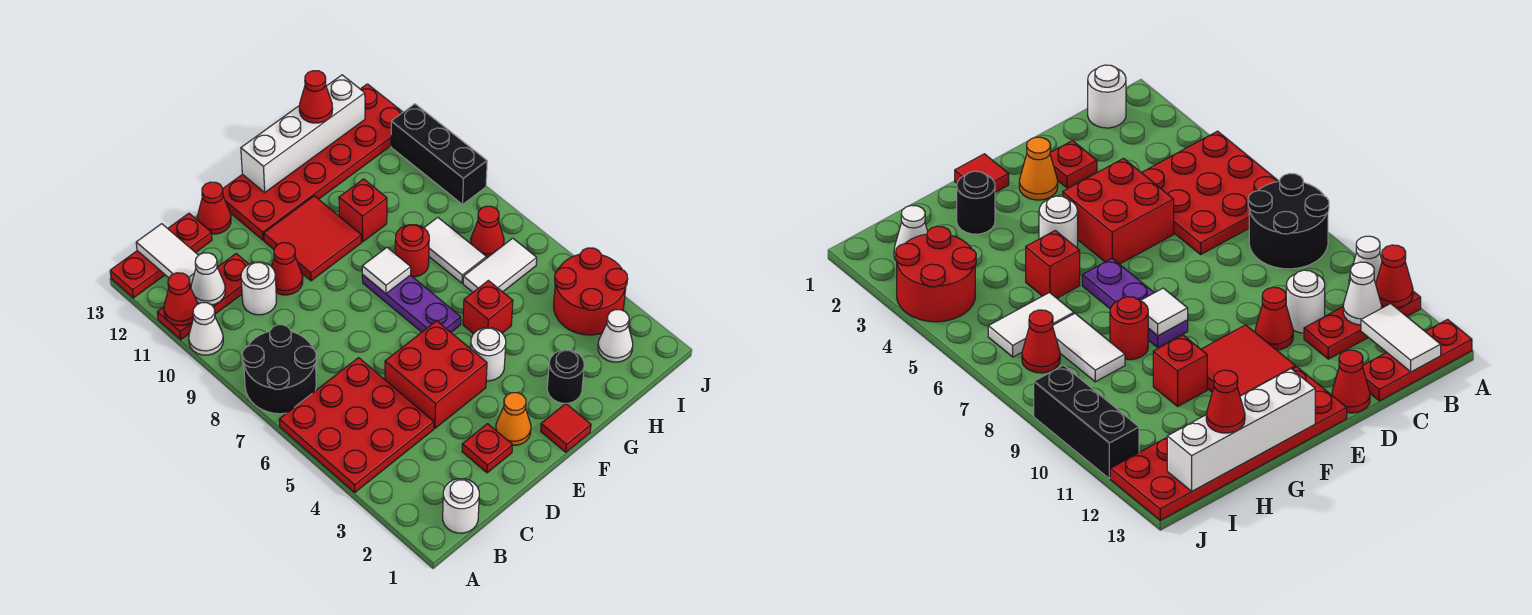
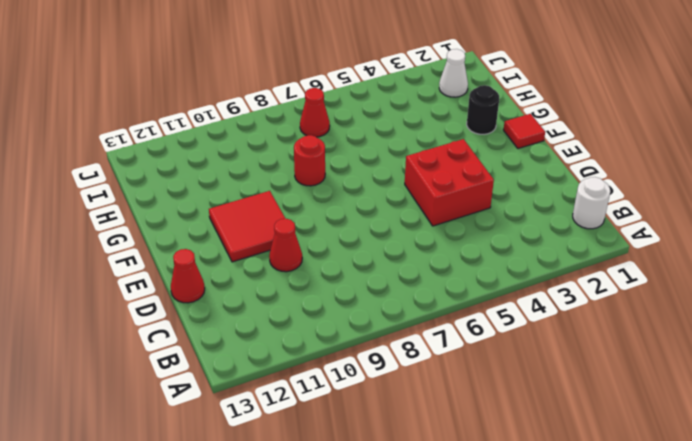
none -> red 3x3 plate [279,358,434,492]
none -> black 2x2 round brick [242,325,316,414]
none -> white 1x1 cone [189,303,223,355]
none -> red 1x3 plate [157,254,249,340]

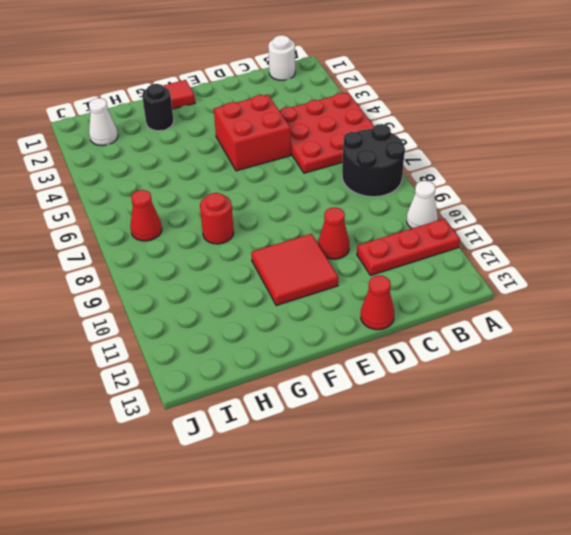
none -> red 1x3 plate [110,213,212,298]
none -> white 1x1 round brick [241,262,276,315]
none -> red 1x1 plate [462,424,513,473]
none -> orange 1x1 cone [496,393,531,445]

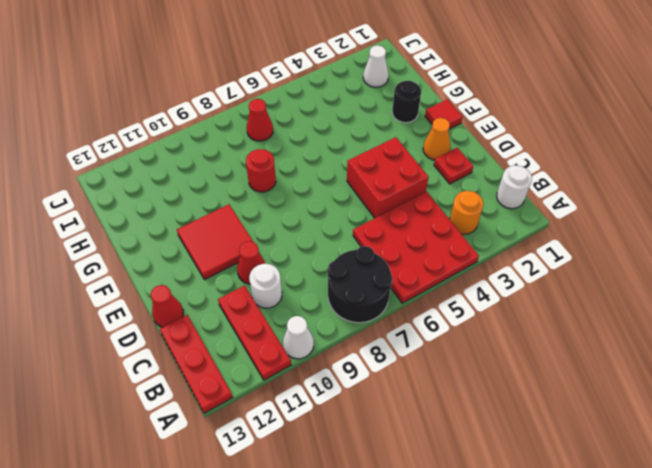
orange 1x1 round brick [450,191,483,234] -> none
none -> red 2x6 plate [223,84,403,240]
none -> white 1x1 round brick [471,328,506,381]
none -> purple 1x3 plate [362,275,461,332]
none -> red 1x1 brick [463,281,513,334]

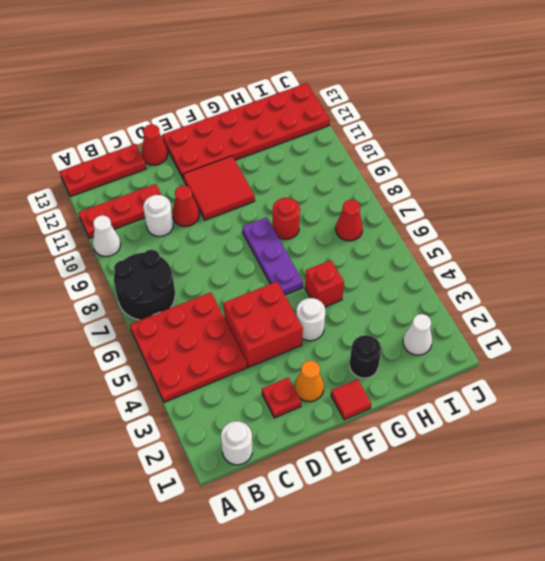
none -> red 1x1 brick [339,179,387,242]
none -> white 1x2 tile [463,238,537,292]
none -> white 1x2 tile [424,217,486,283]
none -> red 2x2 round brick [554,248,628,335]

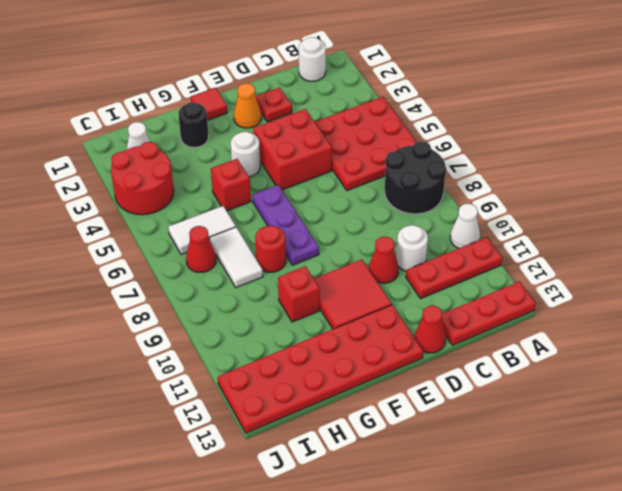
none -> black 1x3 brick [391,104,487,204]
none -> red 1x1 cone [164,273,198,325]
none -> white 1x1 cone [191,253,225,305]
none -> white 1x2 tile [136,224,198,285]

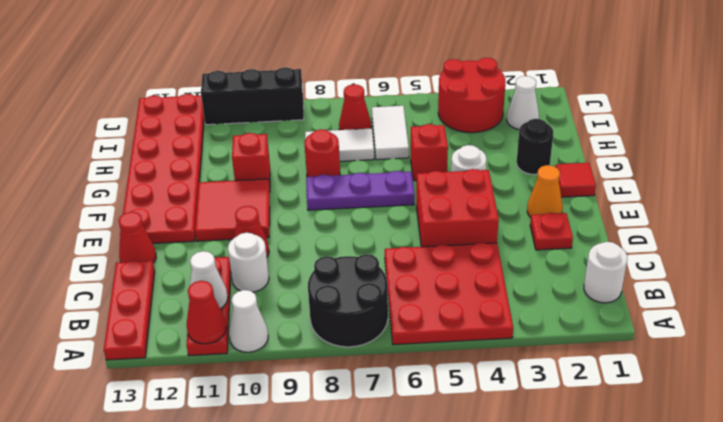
none -> white 1x2 tile [136,224,198,285]
none -> white 1x1 tile [362,247,411,293]
none -> white 1x4 brick [241,75,365,192]
none -> red 1x1 cone [299,71,333,123]

